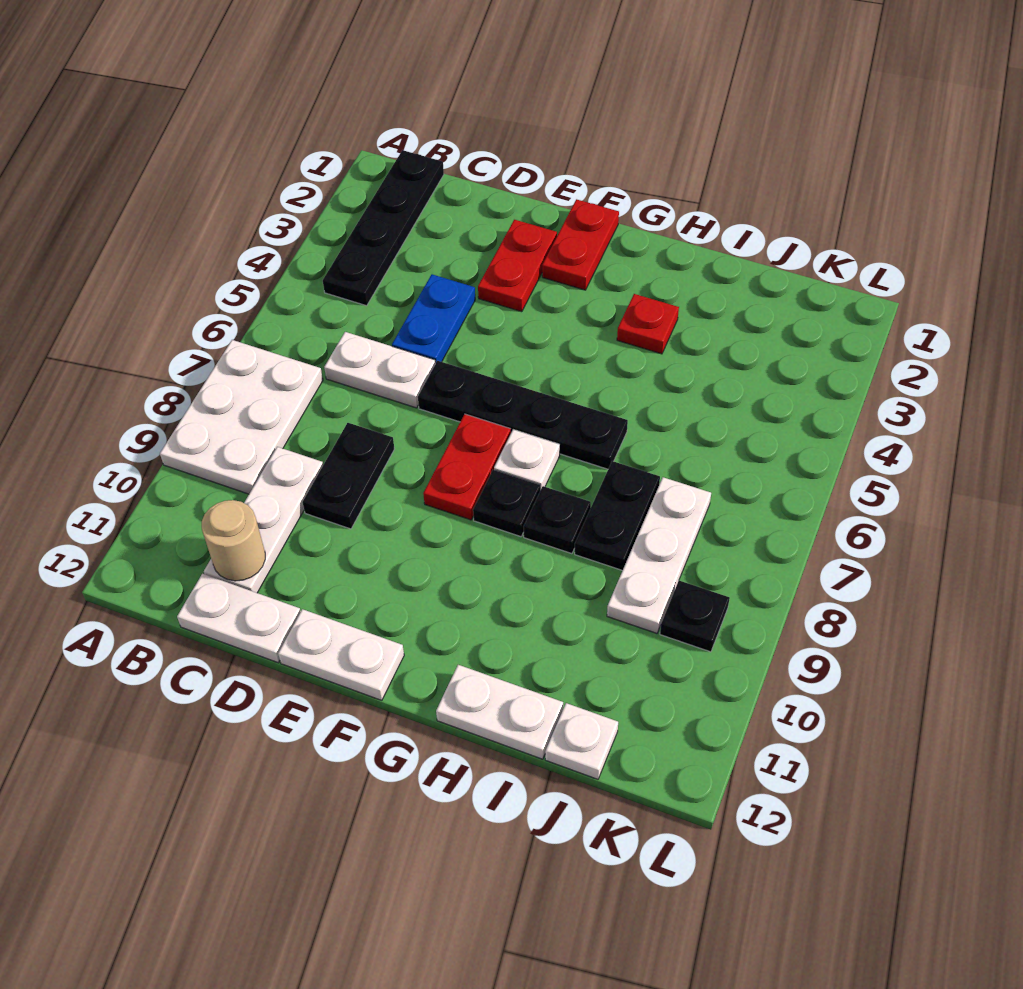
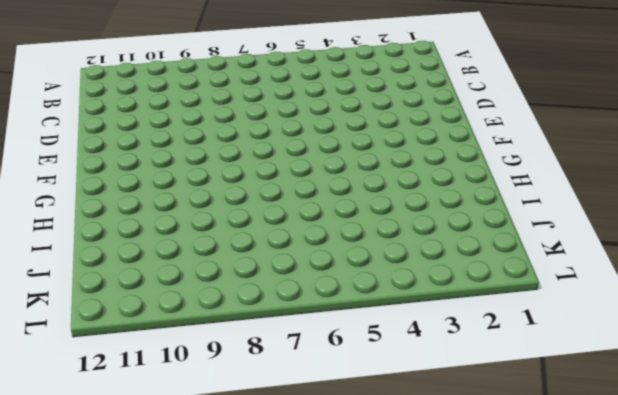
none -> white 2x3 plate [160,340,323,494]
none -> black 1x4 plate [323,150,444,306]
none -> white 1x2 plate [324,332,436,408]

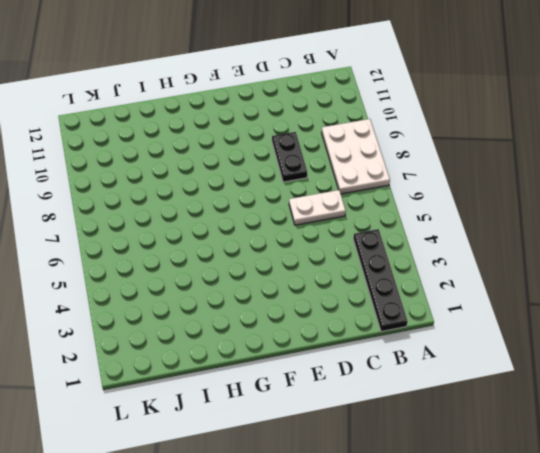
none -> white 1x3 plate [204,447,323,593]
none -> white 1x2 plate [177,574,301,663]
none -> blue 1x2 plate [392,274,475,363]

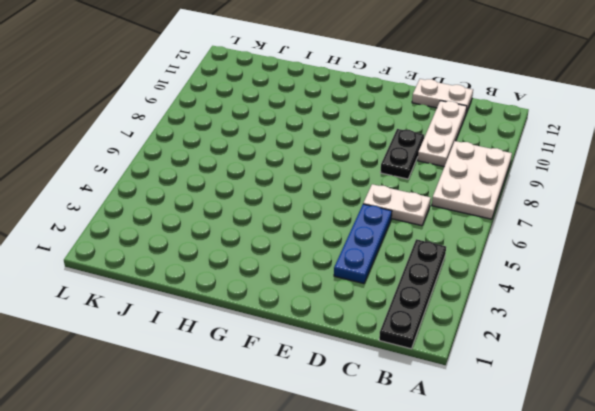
blue 1x3 plate [334,204,392,284] -> blue 1x2 plate [392,274,475,363]
none -> red 1x2 plate [478,220,557,312]
none -> black 1x4 plate [418,361,628,469]
none -> white 1x2 plate [278,609,404,700]

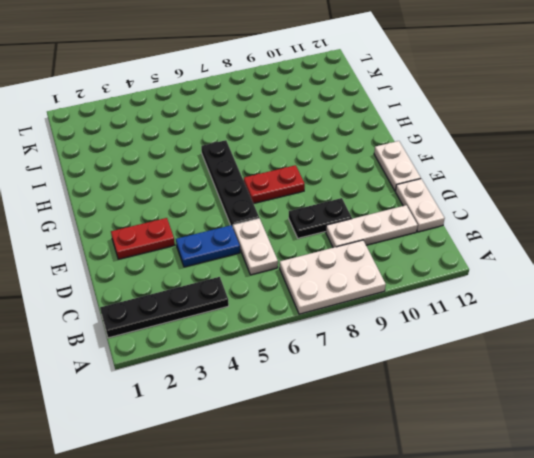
none -> red 1x2 plate [542,199,619,290]
none -> white 1x1 plate [494,430,560,490]
none -> black 1x1 plate [473,470,540,537]

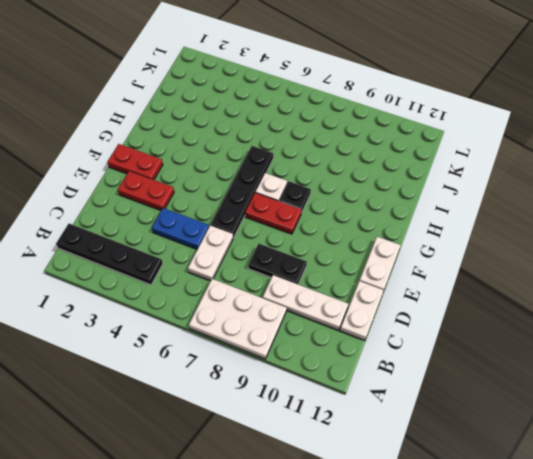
none -> red 1x1 plate [617,294,679,354]
none -> black 1x1 plate [524,486,591,554]
none -> white 1x2 plate [436,665,563,759]

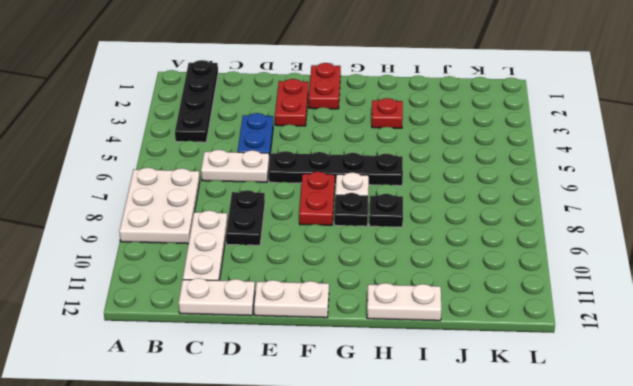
none -> black 1x2 plate [575,461,660,570]
none -> white 1x3 plate [607,477,711,633]
none -> white 1x1 plate [545,703,618,779]

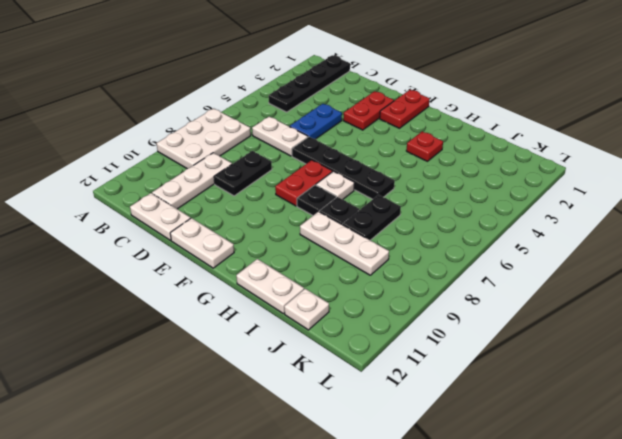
white 1x3 plate [300,211,389,275] -> white 1x3 plate turned to [607,477,711,633]
none -> black 1x1 plate [660,581,730,652]
none -> tan 1x1 round brick [202,500,265,581]

